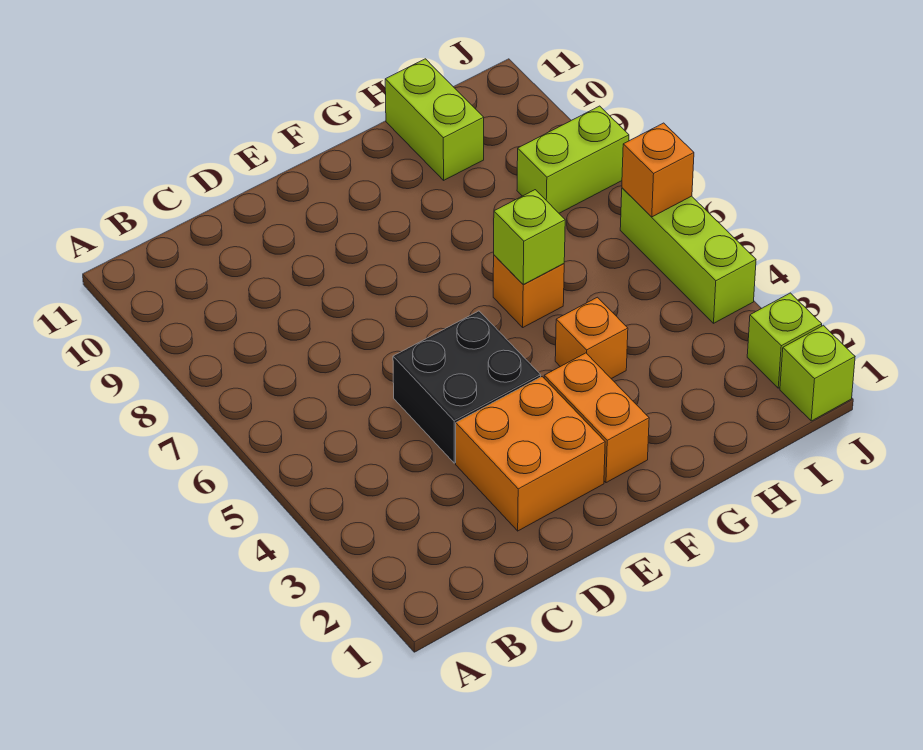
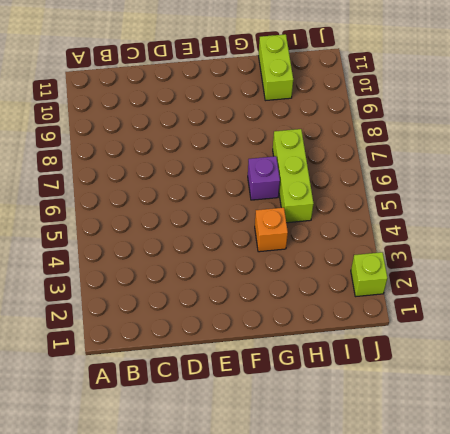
purple 1x1 brick [248,156,280,200] -> orange 1x1 brick [493,255,564,327]
lime 1x3 brick [273,129,314,223] -> lime 1x3 brick moved to [620,188,756,323]
none -> orange 2x2 brick [456,377,605,531]
none -> black 2x2 brick [393,311,541,463]
none -> orange 1x2 brick [544,353,649,483]

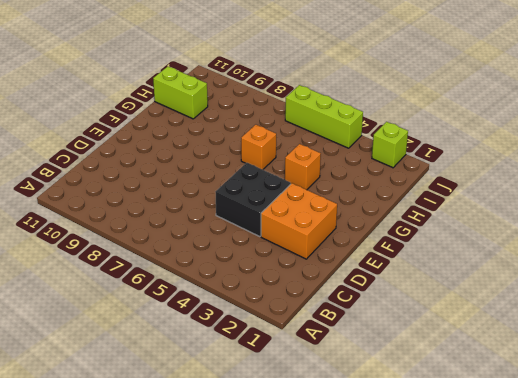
none -> orange 1x2 brick [544,353,649,483]
none -> lime 1x2 brick [517,106,629,213]
none -> lime 1x1 brick [780,325,855,421]

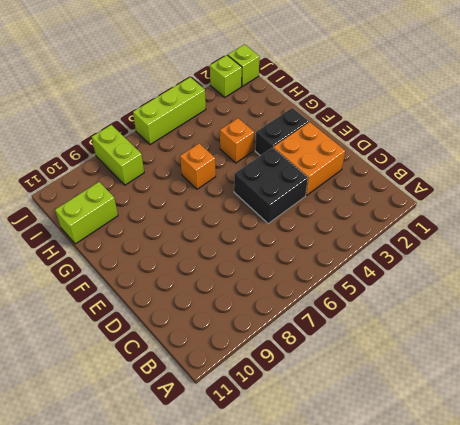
black 1x2 brick [255,108,309,155] -> orange 1x2 brick [544,353,649,483]
none -> lime 1x1 brick [494,190,565,284]
none -> orange 1x1 brick [622,123,694,217]

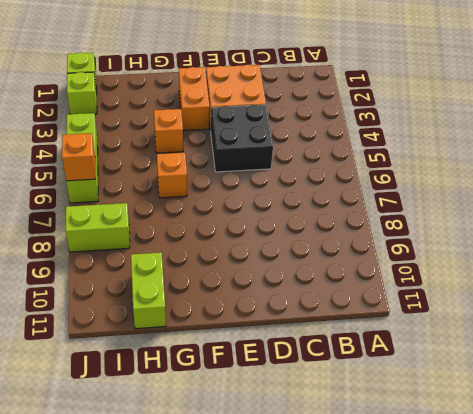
none -> lime 1x1 brick [494,190,565,284]

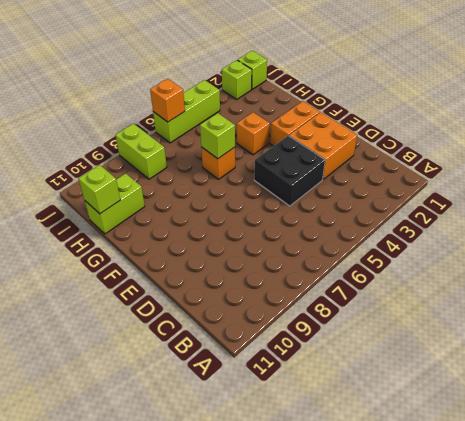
lime 1x1 brick [79,165,120,214] -> none

